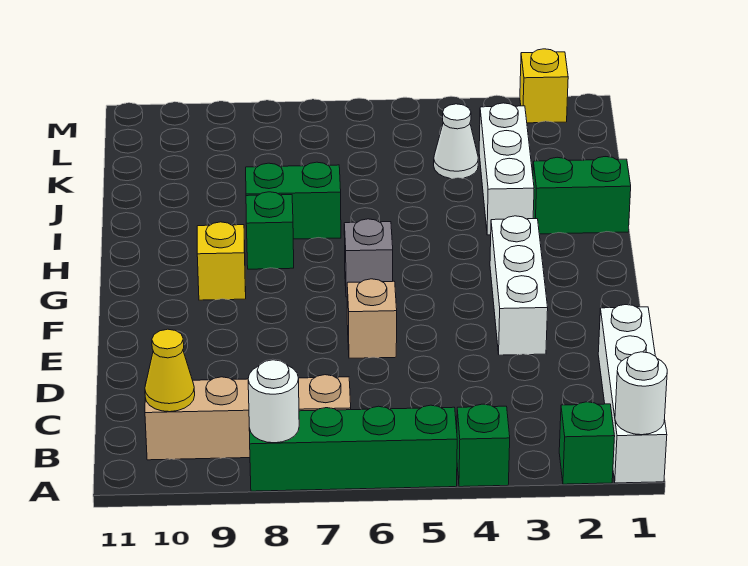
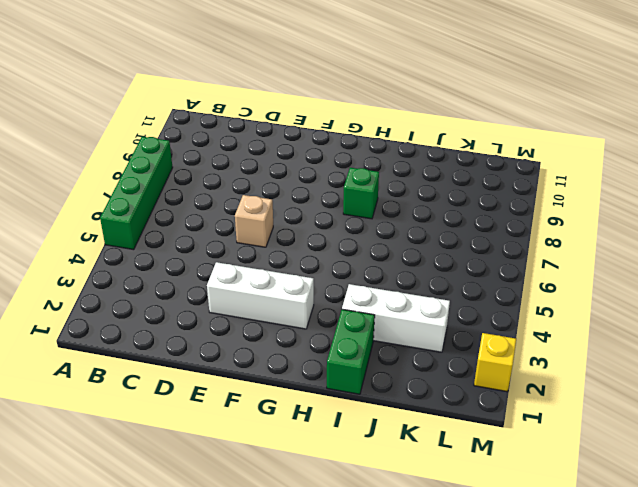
none -> white 1x4 brick [598,305,667,483]
none -> green 1x1 brick [559,402,615,484]
none -> green 1x1 brick [457,404,510,487]

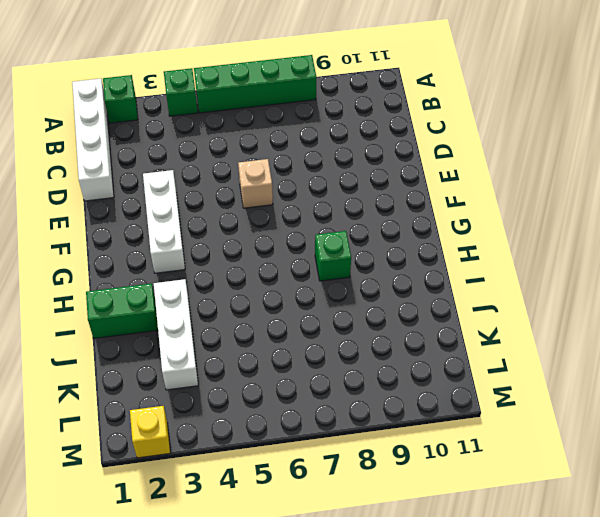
none -> tan 1x4 brick [145,375,351,460]
none -> grey 1x1 brick [344,219,393,297]
none -> yellow 1x1 brick [197,222,246,300]

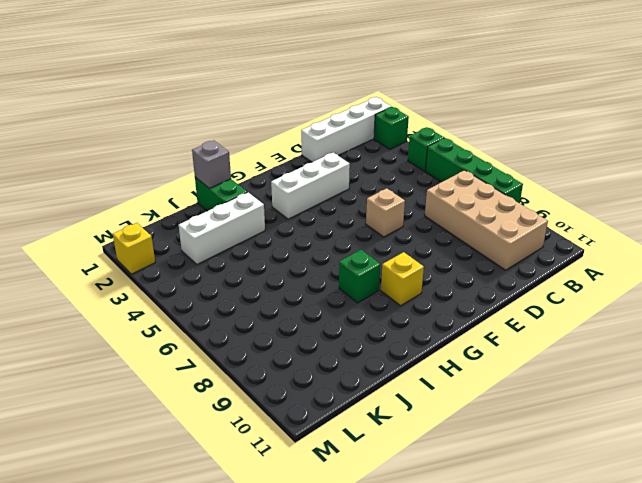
tan 2x4 brick [425,170,548,270] -> tan 1x4 brick [145,375,351,460]
grey 1x1 brick [192,141,231,189] -> grey 1x1 brick moved to [344,219,393,297]
none -> green 1x2 brick [246,162,341,239]
none -> white 1x1 cone [434,104,478,179]
none -> white 1x1 round brick [615,352,667,435]

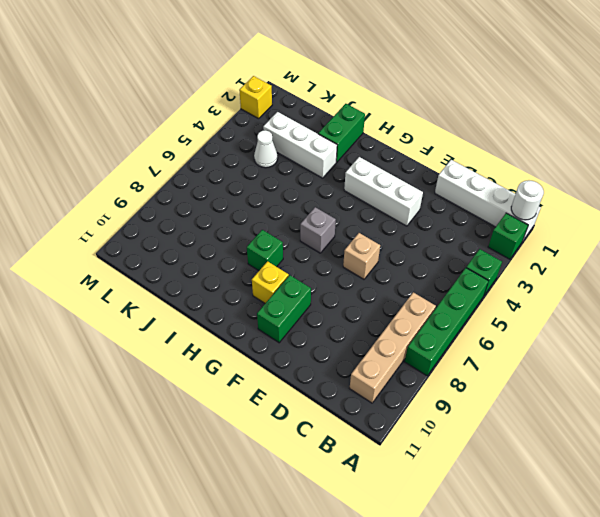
green 1x2 brick [257,275,311,343] -> green 1x2 brick moved to [246,162,341,239]
none -> white 1x1 round brick [248,360,299,443]
none -> yellow 1x1 cone [145,329,195,412]

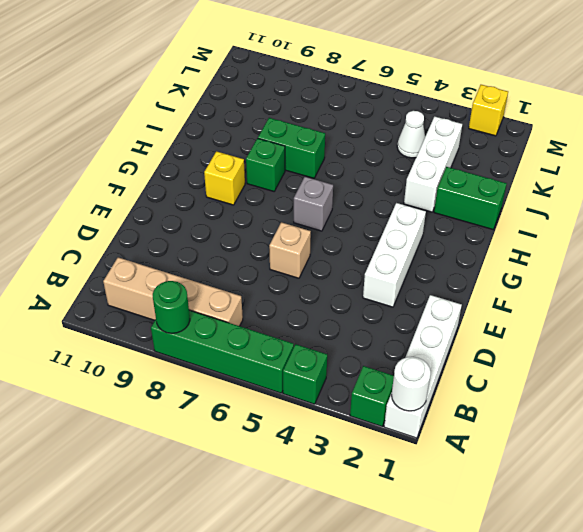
green 1x1 round brick [153,281,190,333] -> white 1x1 round brick [248,360,299,443]
none -> yellow 1x1 cone [145,329,195,412]

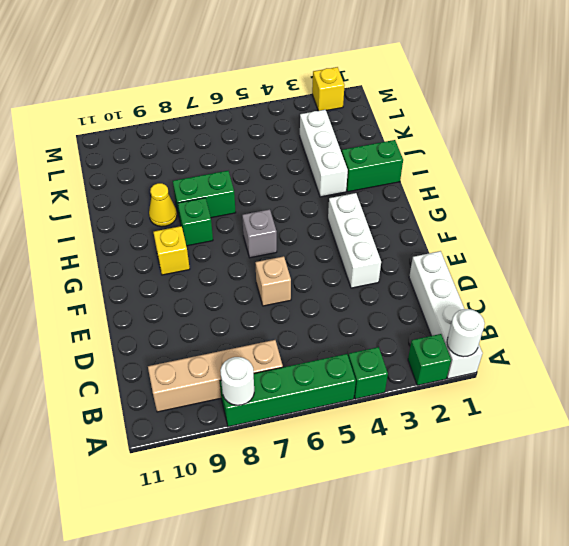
yellow 1x1 cone [149,183,177,227] -> yellow 1x1 cone moved to [145,329,195,412]
none -> white 1x1 cone [434,104,478,179]

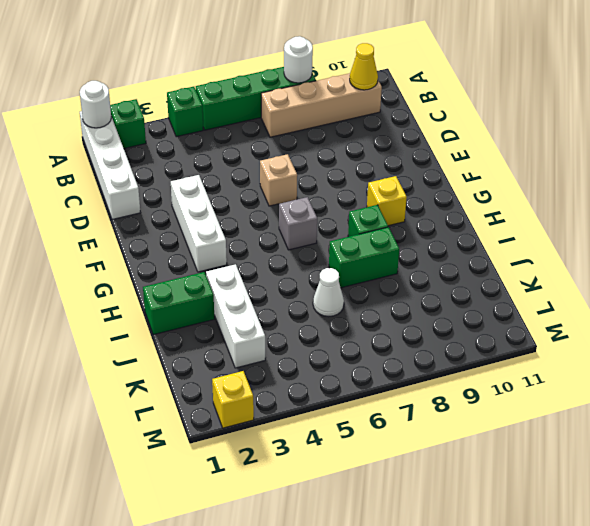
white 1x1 cone [313,268,344,317] -> white 1x1 cone moved to [434,104,478,179]

